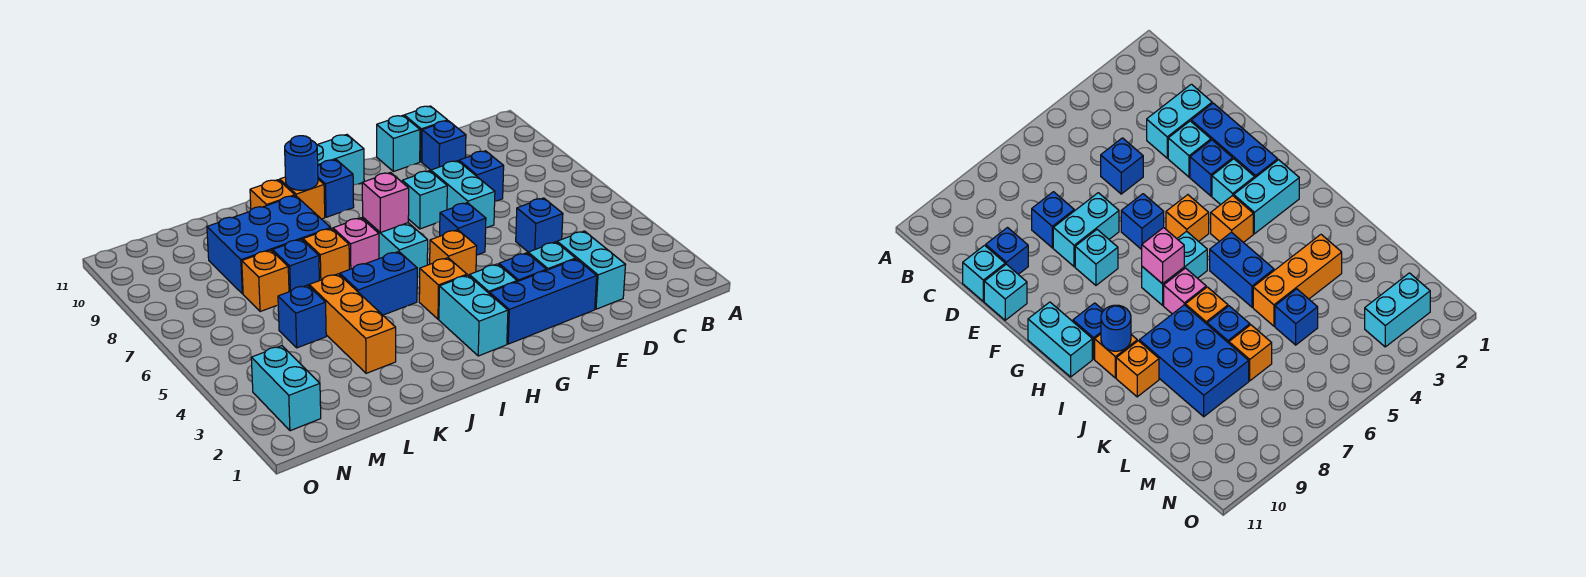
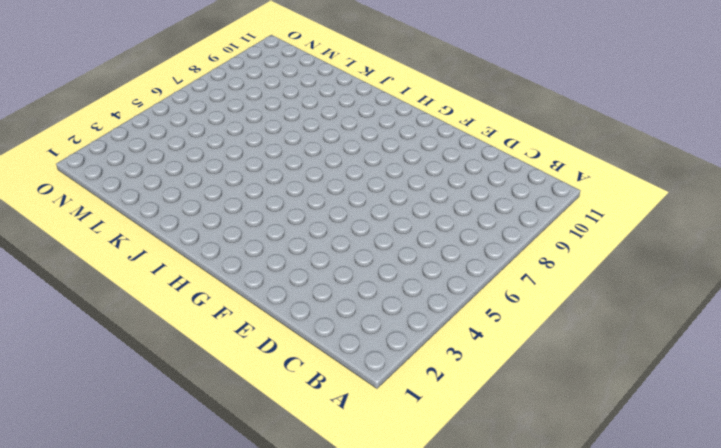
none -> cyan 1x2 brick [557,231,626,309]
none -> blue 1x1 brick [516,198,563,252]
none -> blue 1x1 brick [459,151,504,201]
none -> blue 1x1 brick [422,121,466,170]

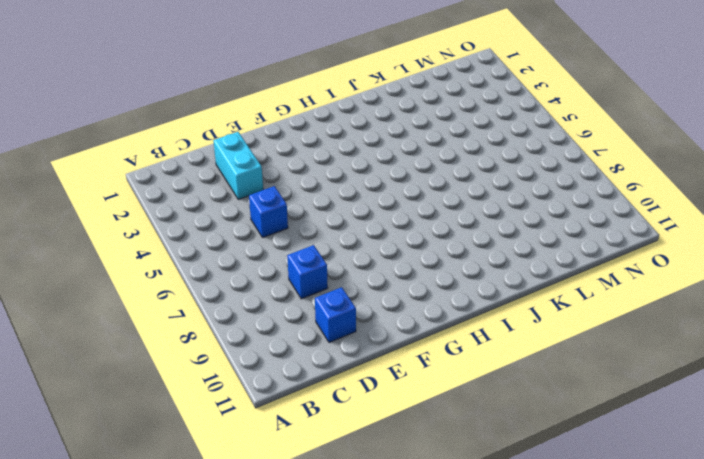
none -> cyan 1x1 brick [404,106,448,162]
none -> blue 1x3 brick [490,259,597,344]
none -> cyan 1x1 brick [528,242,576,270]
none -> cyan 1x2 brick [431,161,495,228]

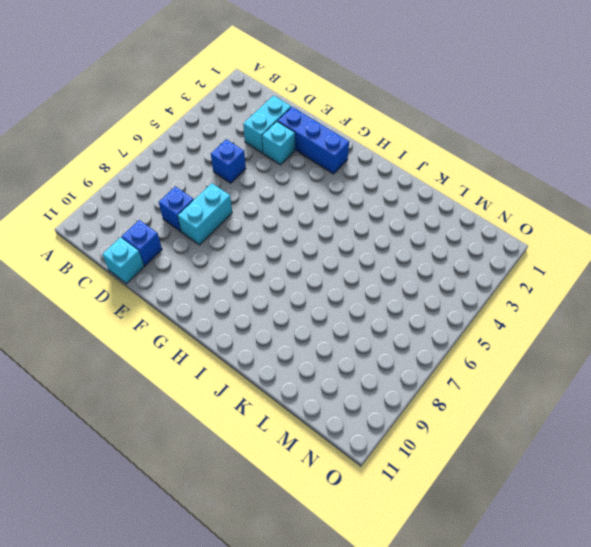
none -> cyan 1x1 brick [377,115,420,172]
none -> blue 1x1 brick [499,253,546,282]
none -> blue 1x1 brick [440,203,486,255]
none -> cyan 1x1 brick [402,171,447,229]

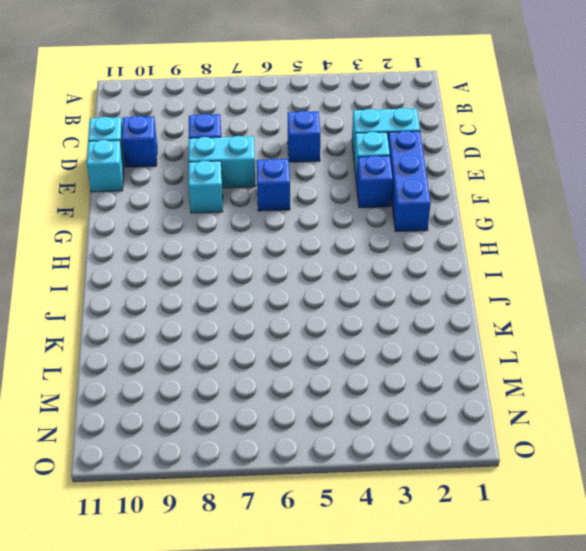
none -> cyan 1x1 brick [469,264,517,294]
none -> orange 1x1 brick [430,230,477,276]
none -> cyan 1x2 brick [317,135,364,185]
none -> cyan 1x2 brick [439,275,508,356]

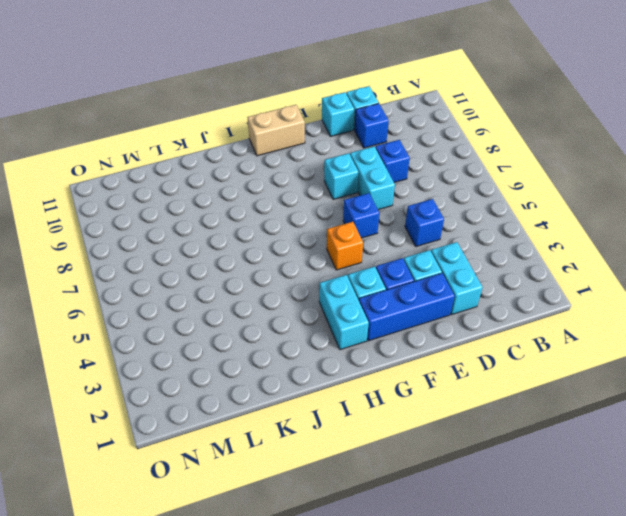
tan 1x2 brick [248,105,305,156] -> cyan 1x2 brick [317,135,364,185]
none -> orange 1x1 brick [419,258,467,319]
none -> cyan 1x2 brick [363,218,428,277]
none -> blue 1x1 brick [318,160,354,217]
none -> blue 1x2 brick [340,252,417,315]

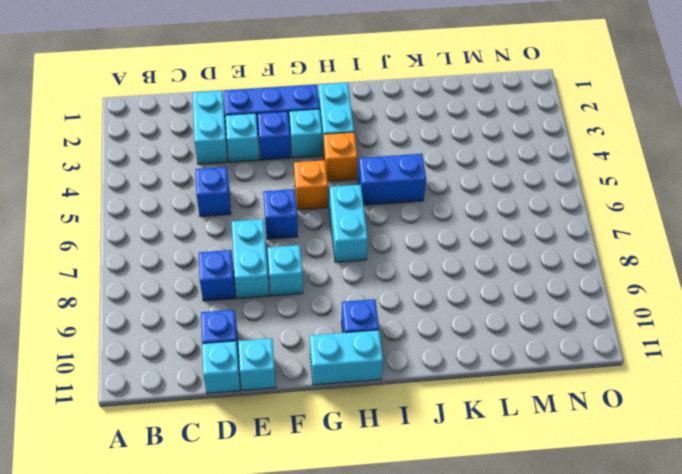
none -> pink 1x1 brick [333,218,379,269]
none -> orange 1x1 brick [280,177,325,219]
none -> orange 1x1 brick [303,228,349,281]
none -> blue 2x3 brick [207,196,331,294]

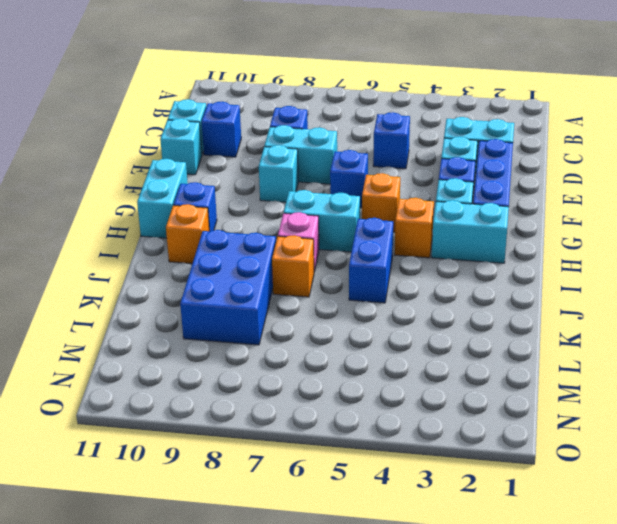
none -> orange 1x1 brick [250,180,295,209]
none -> orange 1x3 brick [309,274,396,373]
none -> blue 1x1 brick [273,239,319,292]
none -> blue 1x1 brick [278,285,326,348]

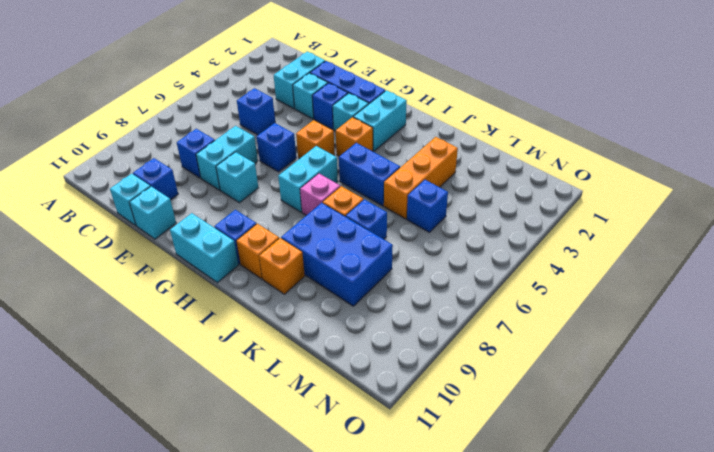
none -> orange 1x1 brick [242,250,289,312]
none -> cyan 1x2 brick [251,346,321,431]
none -> pink 1x1 brick [362,173,409,233]
none -> blue 1x1 round brick [285,136,318,190]

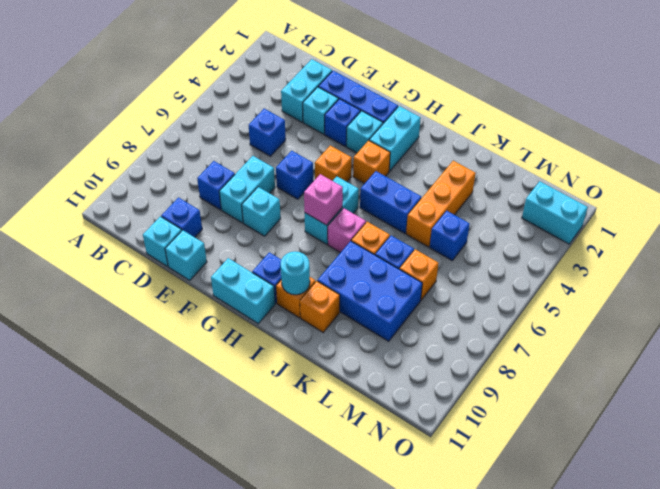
cyan 1x1 round brick [281,252,310,295] -> blue 1x1 round brick [285,136,318,190]
cyan 1x2 brick [522,181,588,244] -> cyan 1x2 brick turned to [251,346,321,431]

